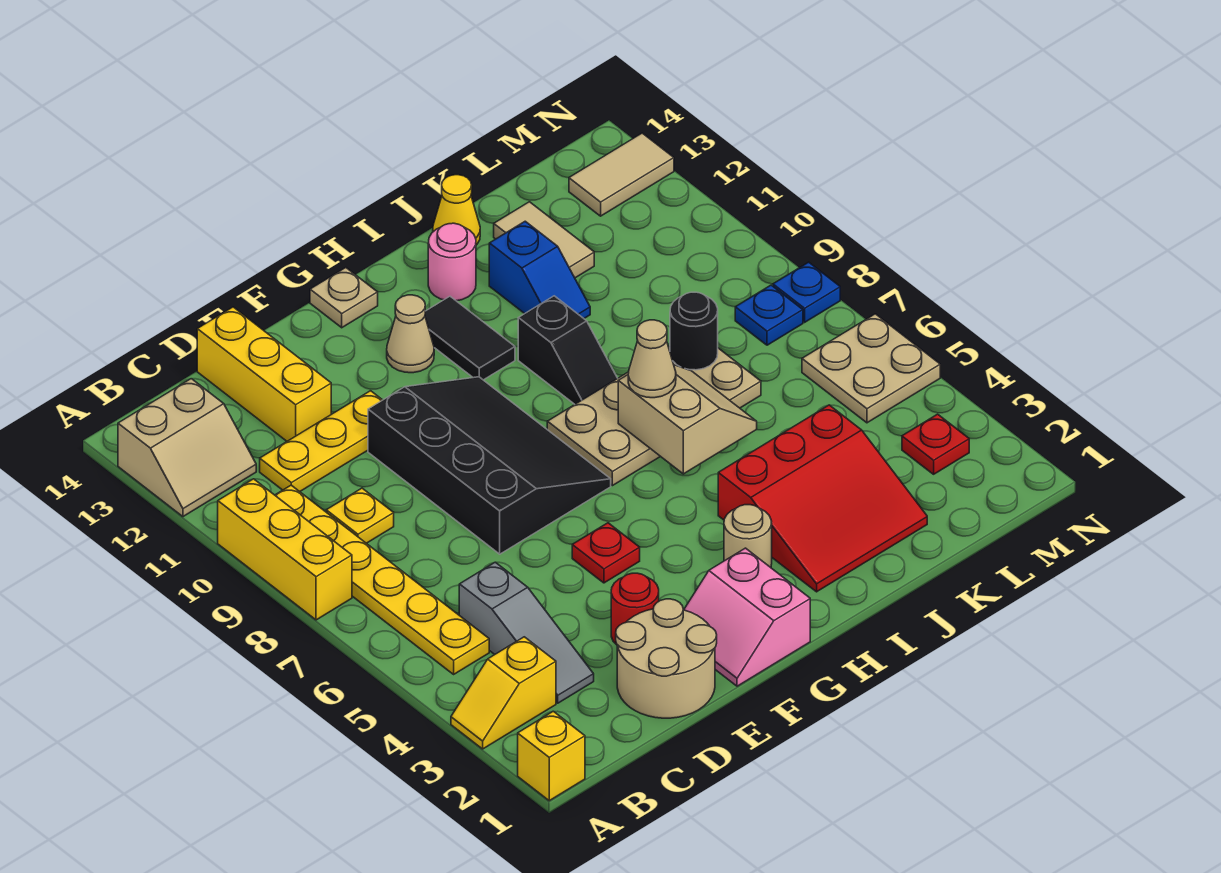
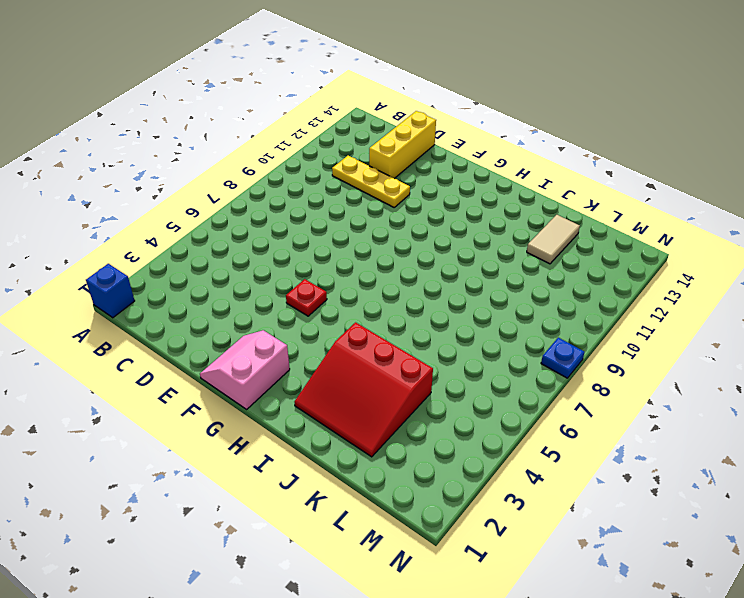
blue 1x1 brick [86,264,135,318] -> yellow 1x1 brick [518,711,585,801]
none -> yellow 1x2 slope [451,637,556,749]
none -> yellow 1x3 brick [218,479,352,620]
none -> tan 2x2 slope [118,379,256,517]
none -> yellow 1x6 plate [275,485,489,674]

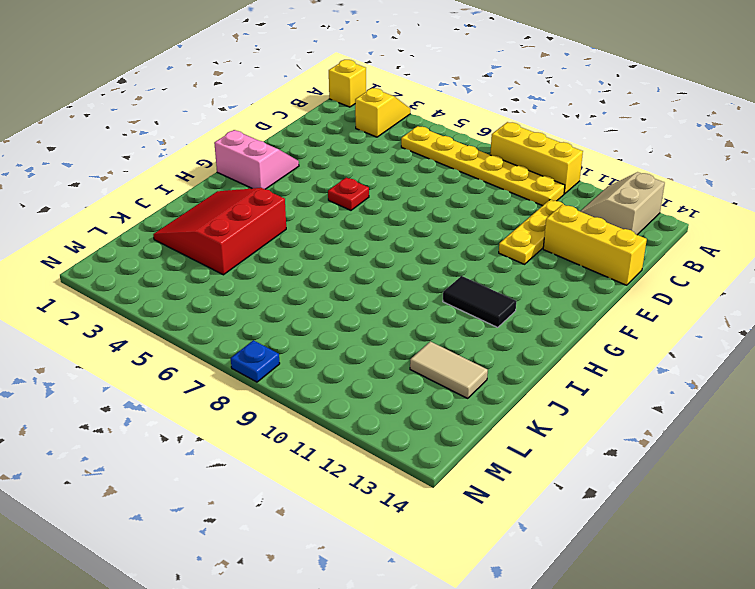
none -> grey 1x3 slope [459,562,594,703]
none -> yellow 1x1 plate [326,488,394,543]
none -> tan 2x2 round brick [616,599,717,718]
none -> red 1x1 round brick [611,573,659,645]

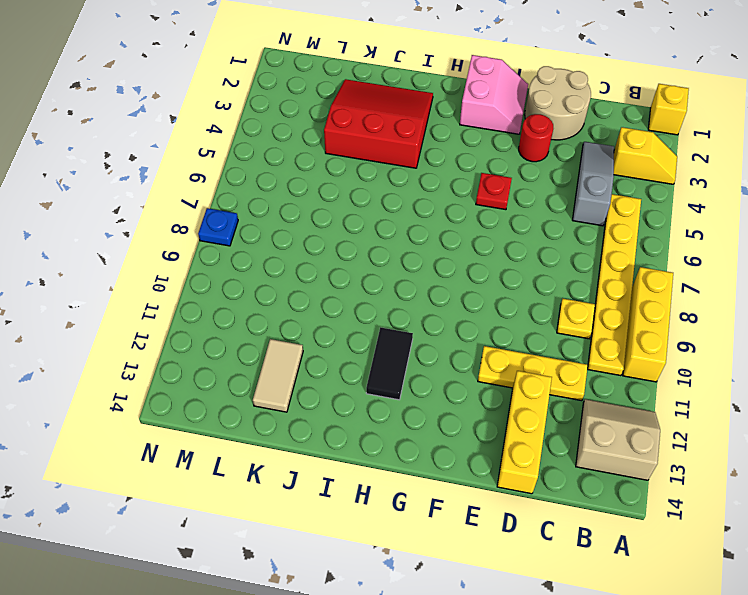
none -> black 3x4 slope [368,377,611,554]
none -> tan 1x1 cone [387,295,434,373]
none -> tan 1x1 plate [310,268,378,328]
none -> tan 1x1 round brick [724,505,772,567]

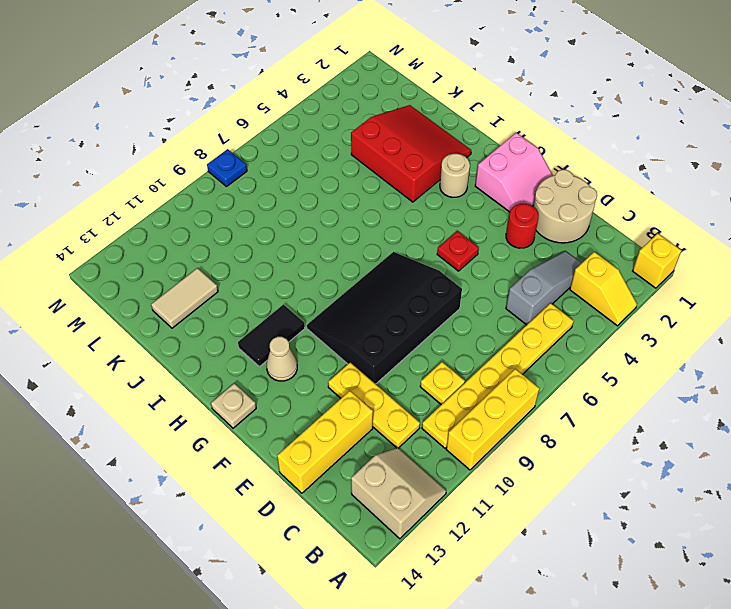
none -> tan 2x4 plate [547,347,761,486]
none -> black 1x2 slope [518,296,617,404]
none -> pink 1x1 round brick [428,223,476,301]
none -> blue 1x2 slope [489,221,590,318]

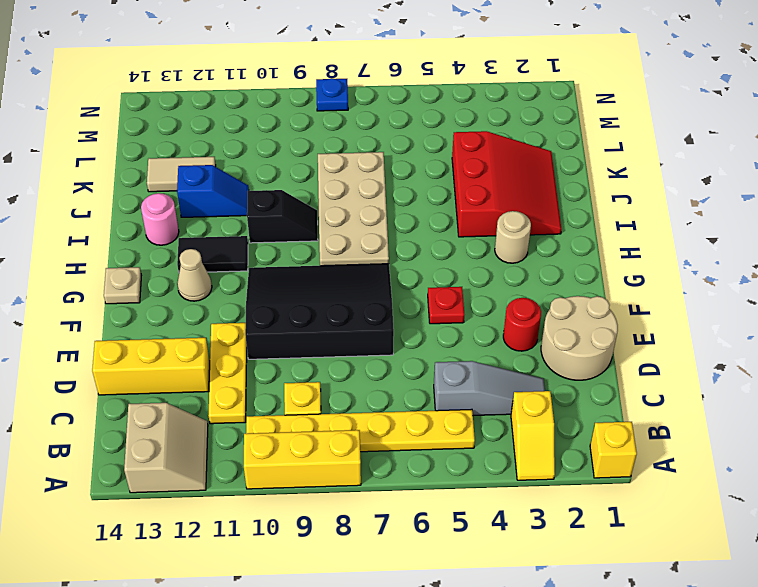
none -> pink 2x2 slope [684,548,810,686]
none -> yellow 1x1 cone [433,175,480,245]
none -> red 1x1 plate [902,414,969,474]
none -> tan 2x2 plate [802,314,940,423]

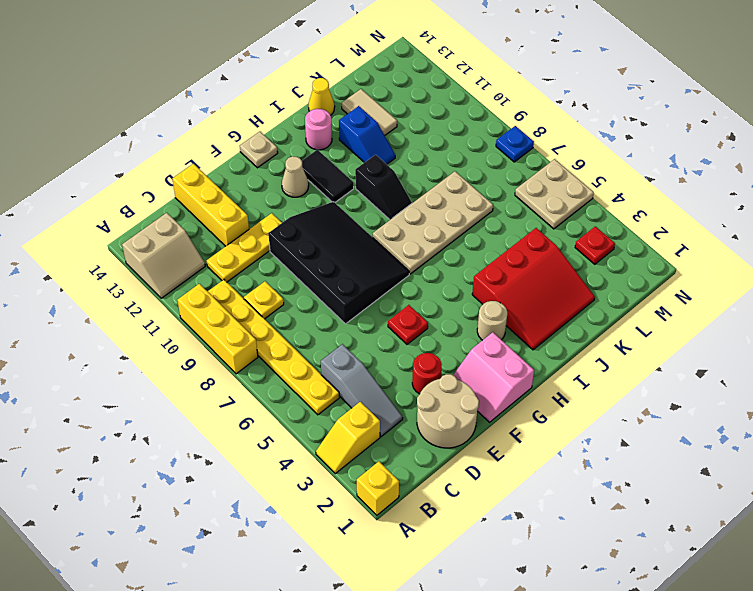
none -> blue 1x1 plate [735,285,803,345]
none -> tan 1x2 tile [569,133,674,216]
none -> tan 2x2 slope [618,365,757,474]
none -> black 1x1 round brick [670,292,718,370]

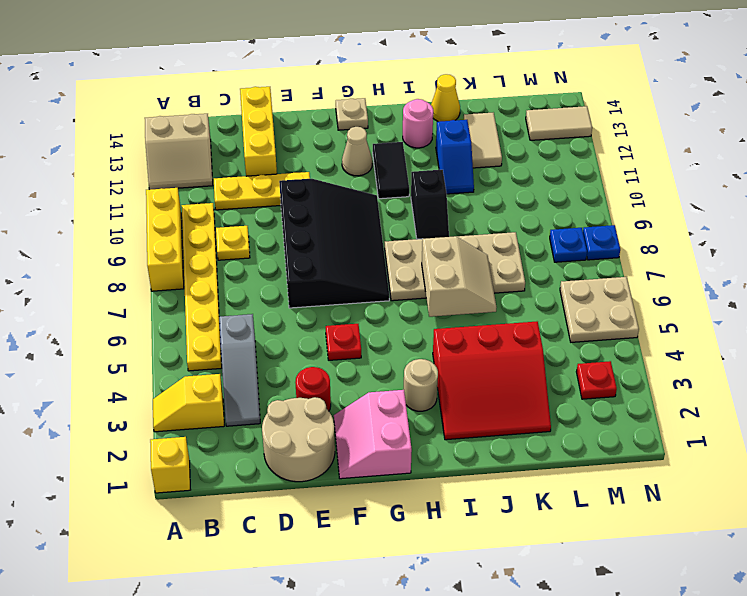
none -> black 1x1 round brick [670,292,718,370]
none -> tan 1x1 cone [628,320,676,398]

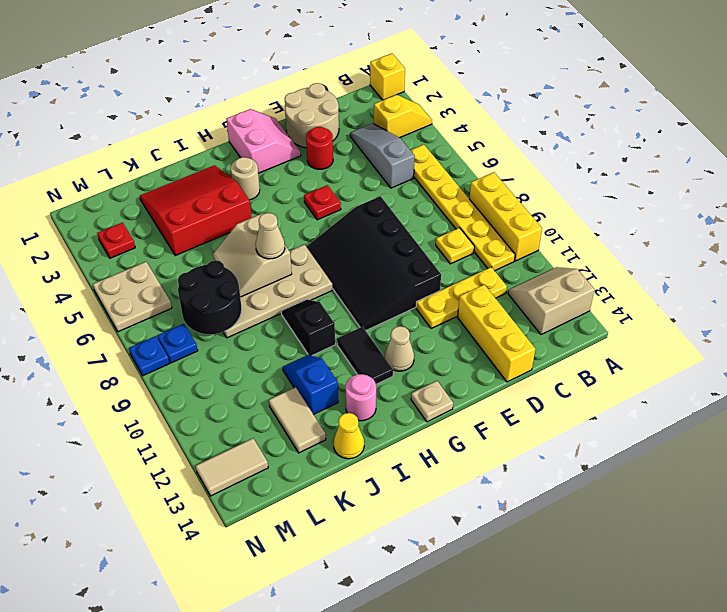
black 2x2 round brick [178,260,242,334] -> black 1x1 round brick [670,292,718,370]

